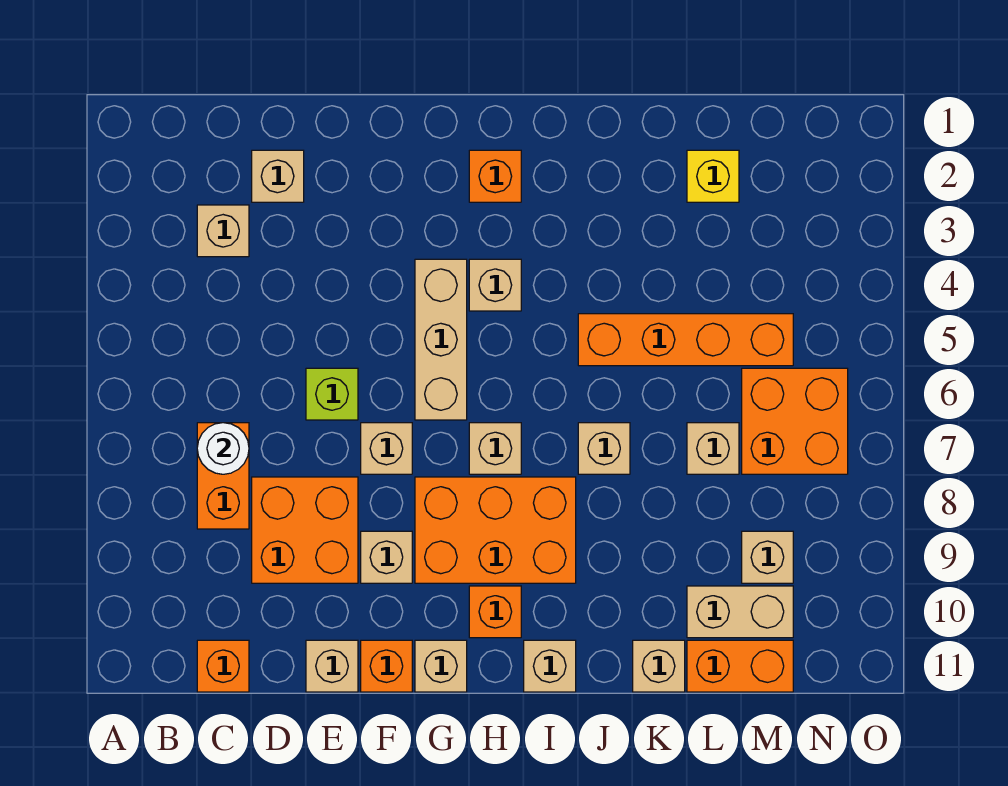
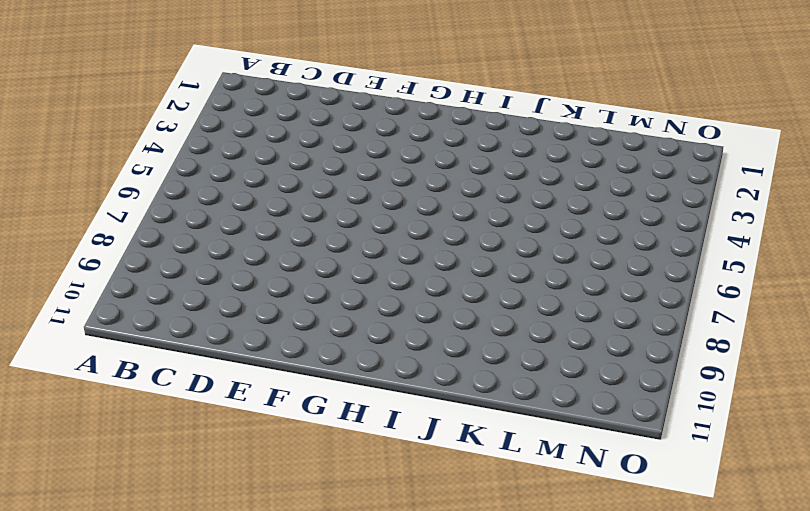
none -> tan 1x1 brick [197,205,249,257]
none -> orange 1x2 brick [197,423,249,529]
none -> orange 1x1 brick [197,640,249,692]

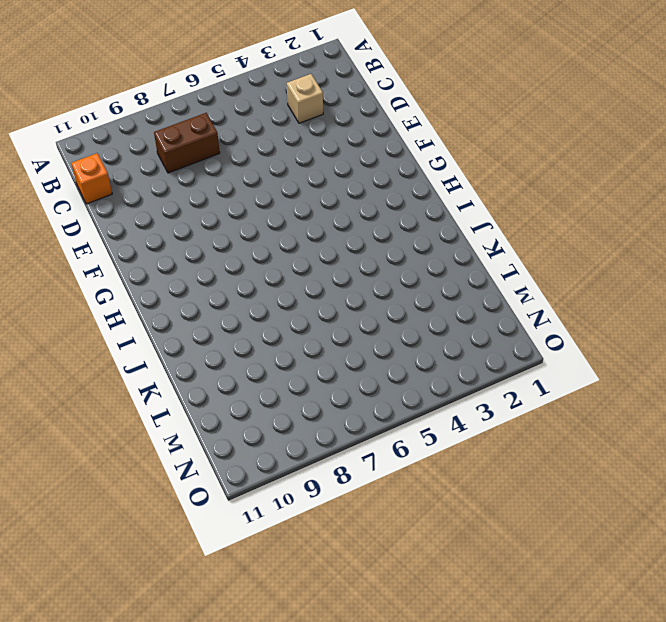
brown 1x2 brick [154,113,220,173] -> orange 1x2 brick [197,423,249,529]
none -> tan 1x1 brick [252,150,304,202]
none -> orange 2x2 brick [252,477,358,583]
none -> lime 1x1 brick [306,368,358,420]

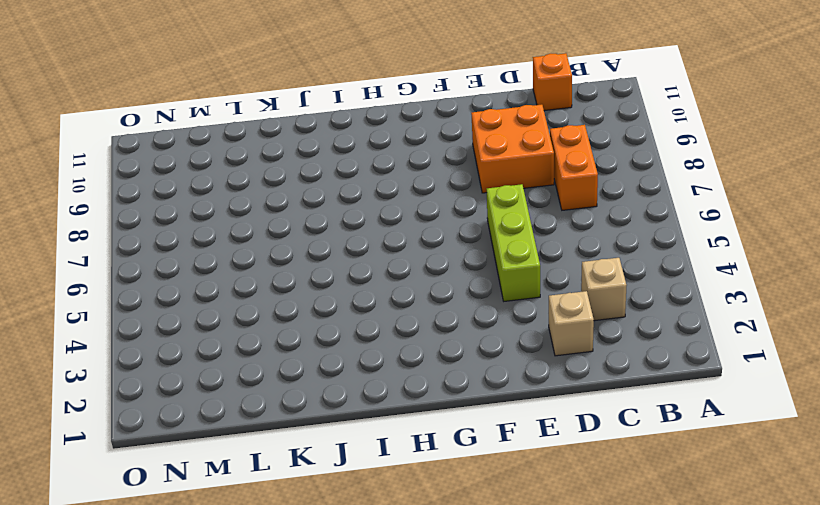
lime 1x3 brick [487,184,540,301] -> lime 1x1 brick [306,368,358,420]
none -> tan 1x1 brick [306,640,358,692]
none -> tan 1x1 brick [361,423,412,474]
none -> tan 1x1 brick [361,531,412,583]

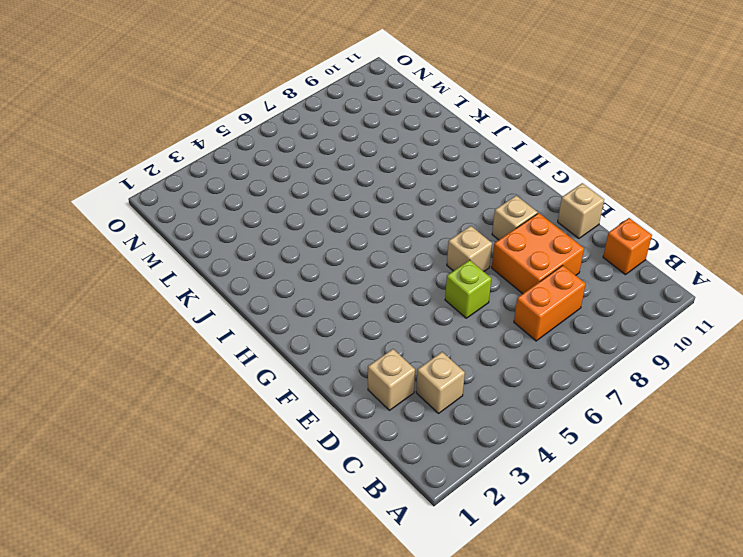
none -> orange 1x1 brick [361,640,412,692]
none -> tan 1x3 brick [415,259,467,420]
none -> orange 2x3 brick [415,477,576,583]

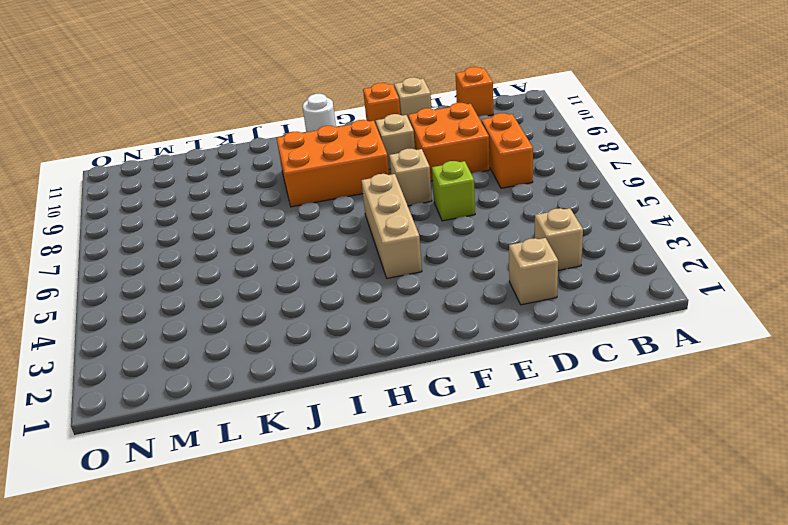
white 1x1 round brick [303,94,336,132] -> white 1x1 round brick moved to [197,423,249,474]
none -> tan 1x1 brick [415,640,467,692]
none -> orange 1x1 brick [469,150,521,202]
none -> tan 1x1 brick [469,259,521,311]

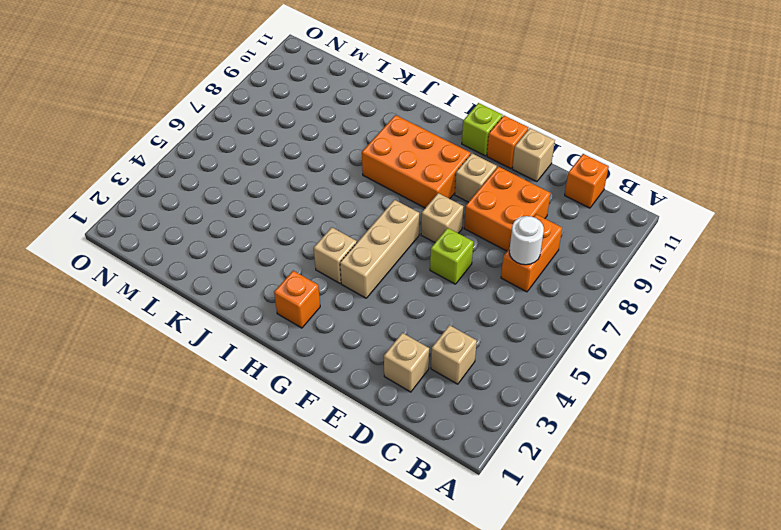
lime 1x1 brick [462,103,503,156] -> tan 1x1 brick [415,640,467,692]
none -> tan 1x1 brick [469,423,521,474]
none -> orange 1x1 brick [469,586,521,638]
none -> tan 1x1 brick [524,640,576,692]

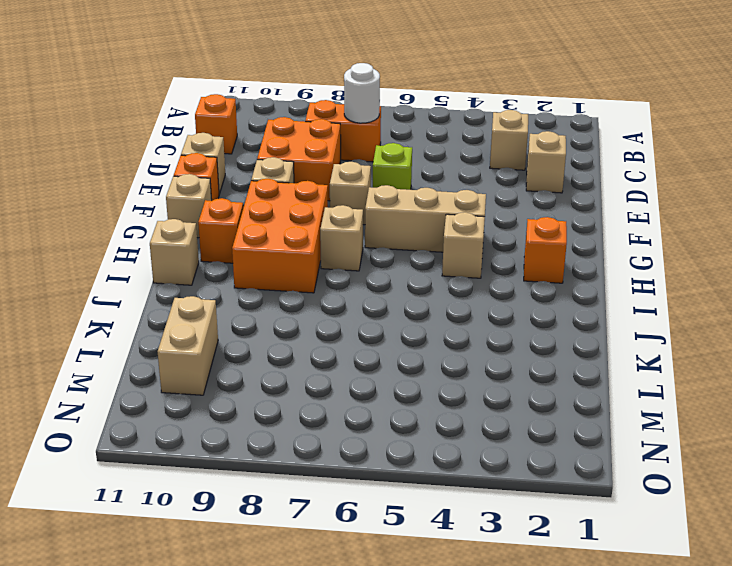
none -> orange 1x4 brick [578,314,793,366]
none -> tan 1x1 brick [578,423,630,474]
none -> tan 1x1 brick [633,640,685,692]

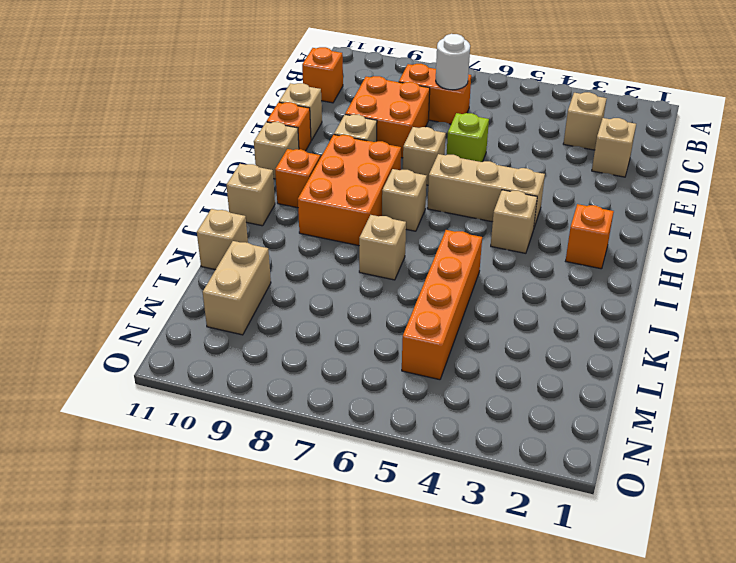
none -> yellow 1x1 brick [687,150,739,202]
none -> tan 1x1 brick [687,423,739,474]
none -> orange 1x2 brick [687,640,793,692]

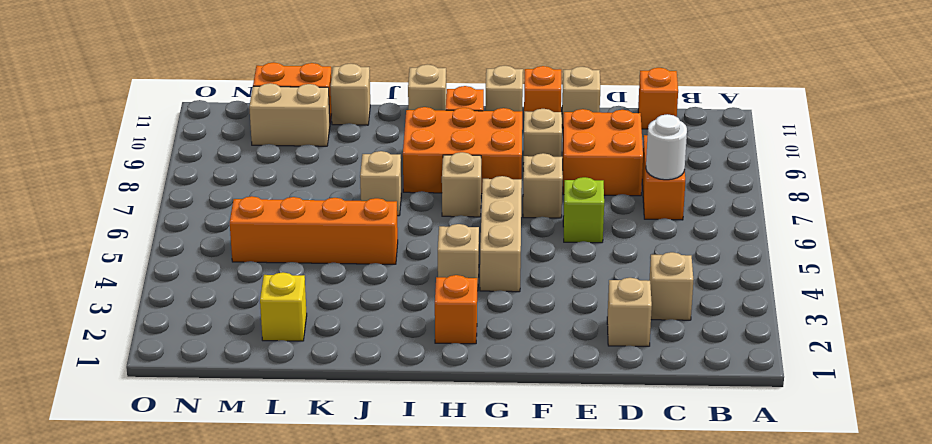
none -> tan 1x1 brick [687,423,739,474]
none -> orange 2x2 brick [742,368,848,474]
none -> tan 1x1 brick [742,531,793,583]

